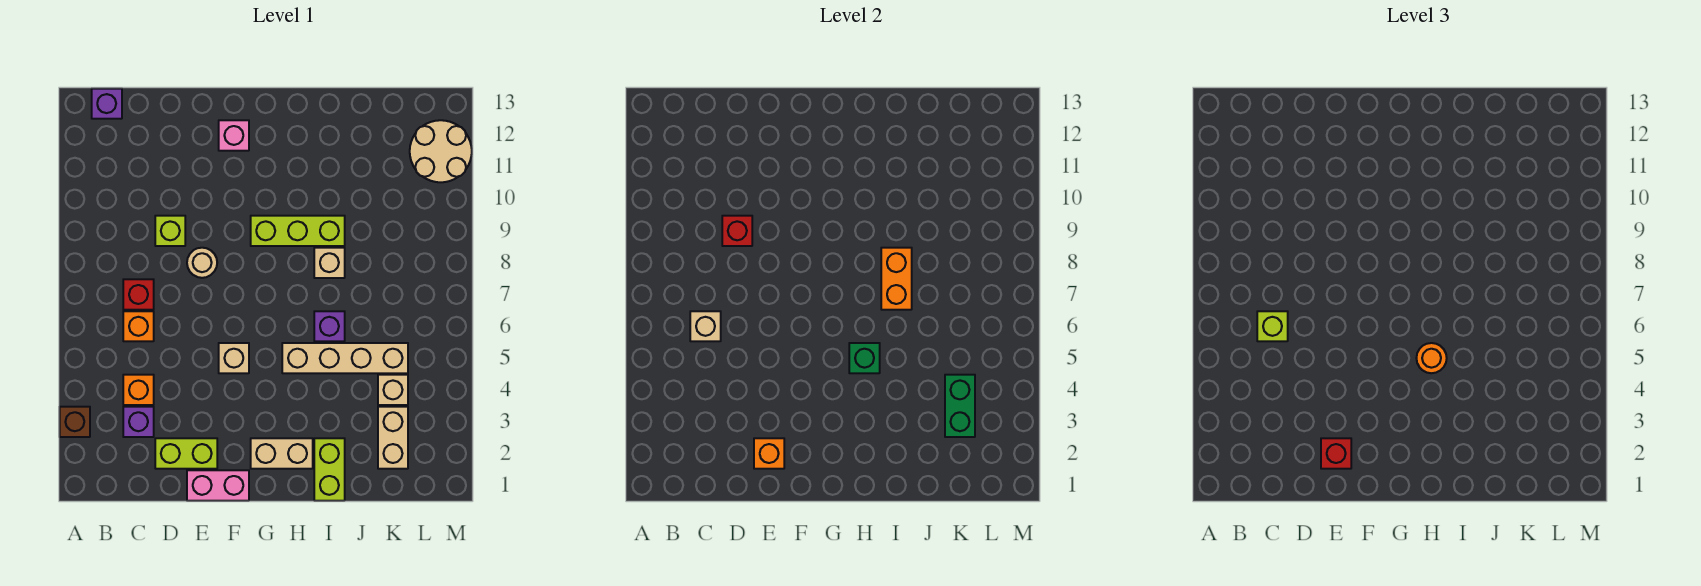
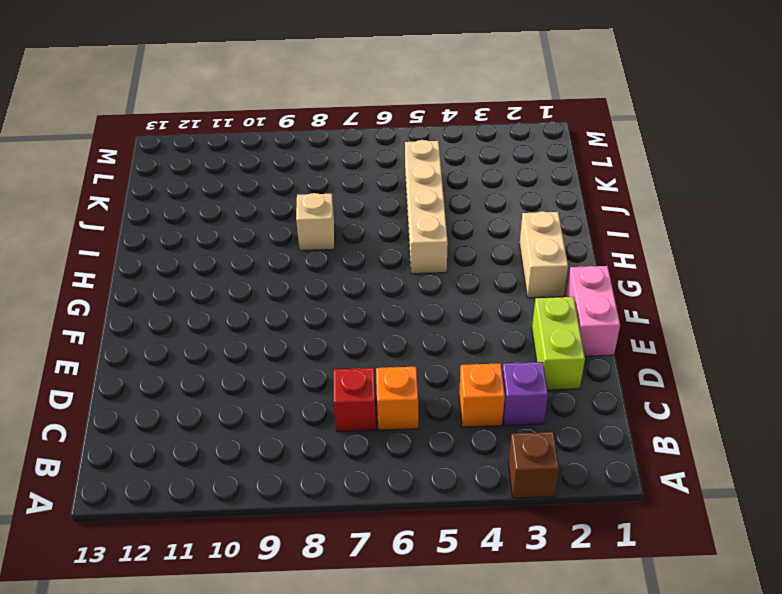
none -> purple 1x1 brick [92,89,122,119]
none -> lime 1x1 brick [155,216,185,246]
none -> tan 1x1 round brick [187,248,217,278]
none -> tan 1x1 brick [219,343,249,373]

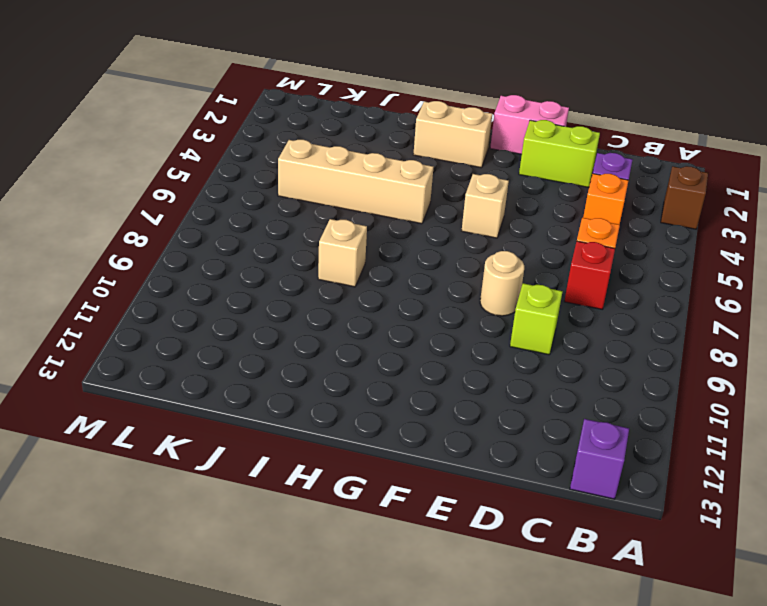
none -> pink 1x1 brick [219,120,249,151]
none -> lime 1x3 brick [251,216,345,246]
none -> lime 1x2 brick [314,438,345,501]
none -> purple 1x1 brick [314,311,345,341]

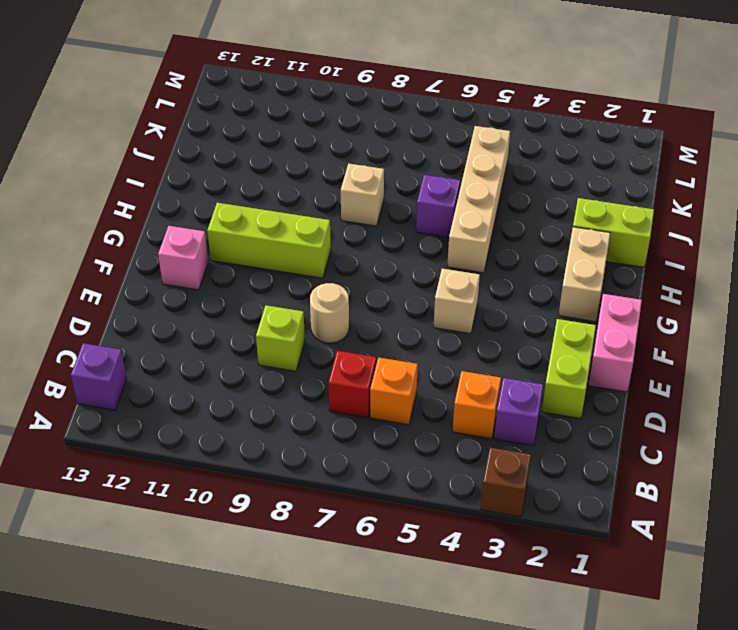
lime 1x3 brick [207,203,331,278] -> lime 1x3 brick turned to [251,216,345,246]
none -> tan 1x2 brick [378,407,408,469]
none -> tan 1x1 brick [378,375,408,405]
none -> tan 2x2 round brick [410,120,472,182]
none -> tan 1x1 brick [690,311,721,341]

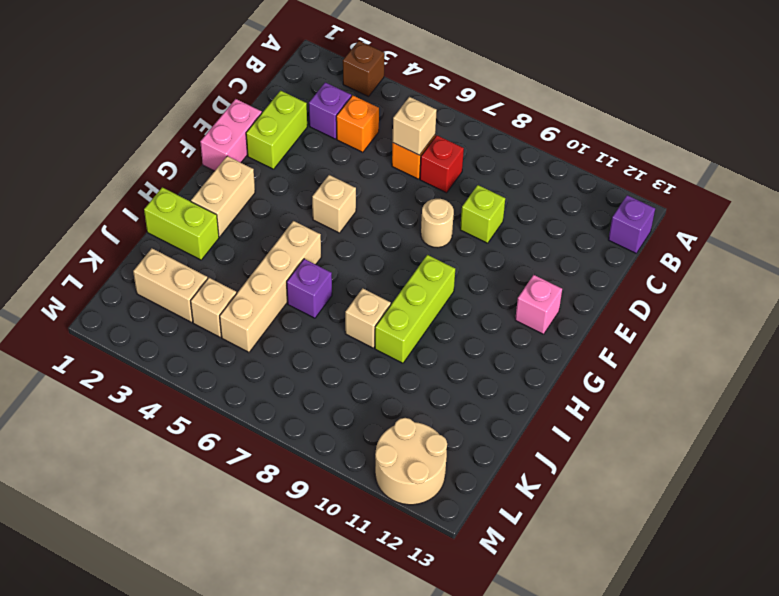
none -> red 1x1 brick [722,216,752,246]
none -> orange 1x1 brick [754,438,784,469]
none -> green 1x1 brick [849,343,880,373]
none -> orange 1x2 brick [881,248,912,310]

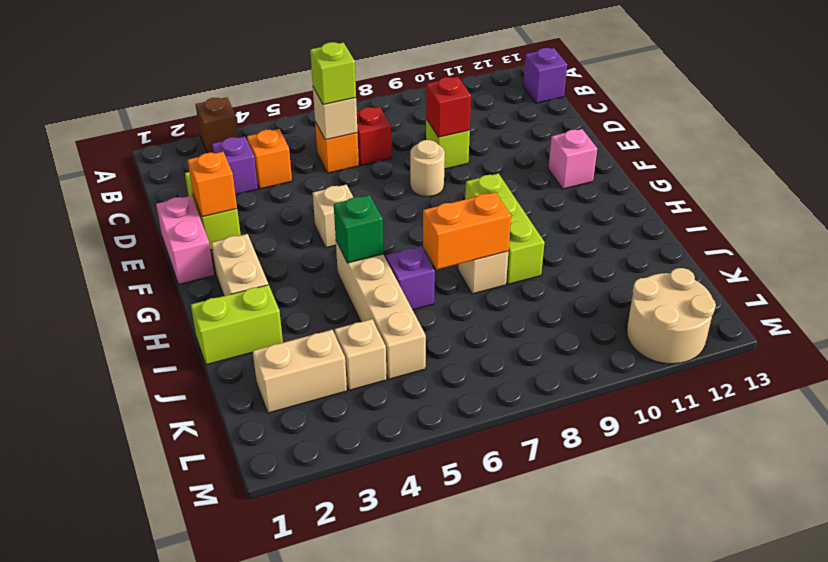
none -> green 1x2 brick [945,375,975,437]
none -> red 1x1 brick [1321,438,1351,469]
none -> orange 1x1 round brick [1416,343,1447,373]

